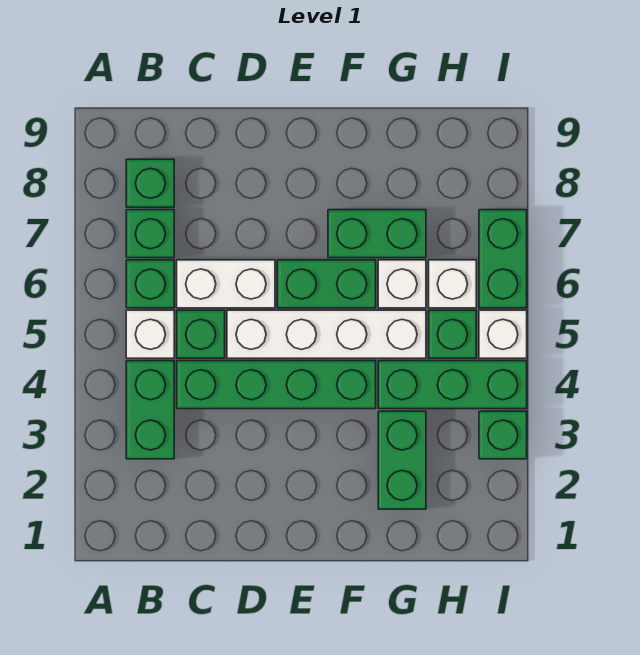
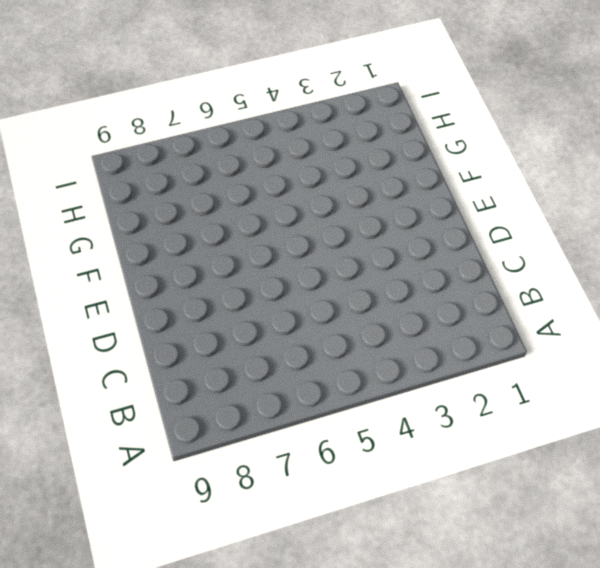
none -> green 1x2 brick [126,361,174,459]
none -> white 1x1 brick [126,310,174,358]
none -> green 1x1 brick [126,260,174,308]

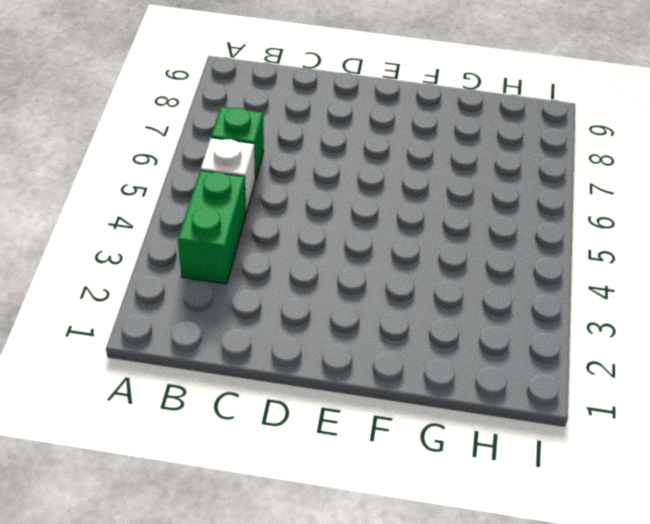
none -> green 1x1 brick [126,210,174,258]
none -> green 1x1 brick [126,159,174,207]
none -> green 1x4 brick [177,361,376,409]

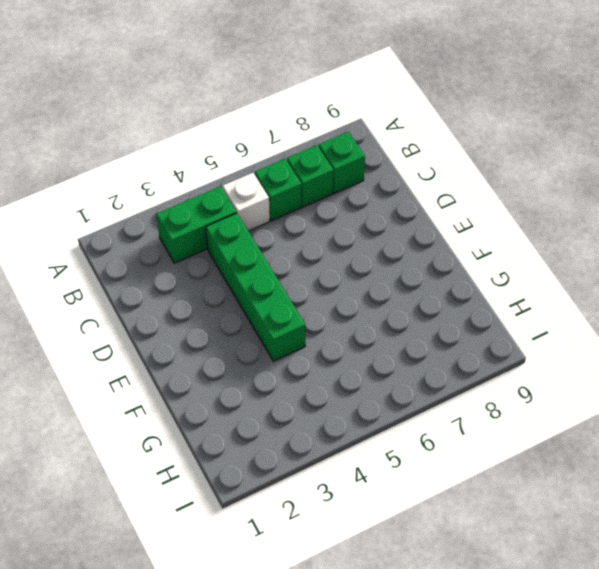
none -> green 1x1 brick [177,310,225,358]
none -> white 1x2 brick [177,260,275,308]
none -> white 1x4 brick [227,310,426,358]

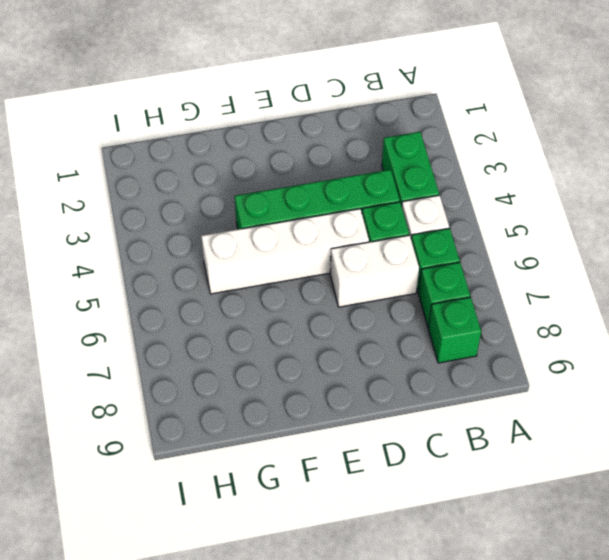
none -> green 1x2 brick [277,260,376,308]
none -> green 1x2 brick [328,210,426,258]
none -> green 1x2 brick [378,411,426,509]

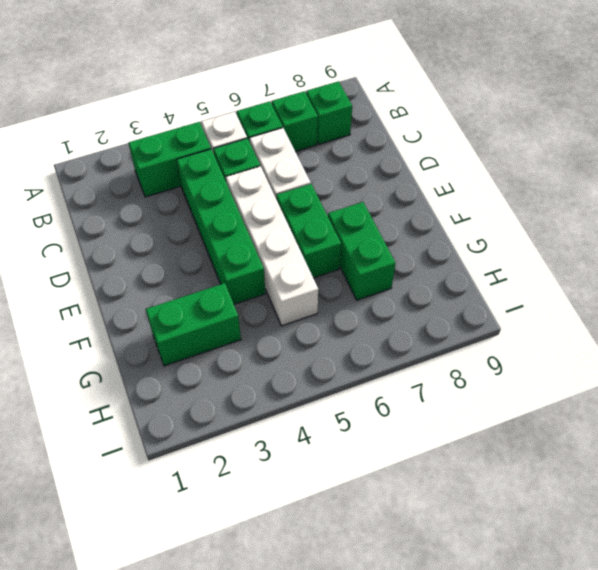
none -> green 1x3 brick [378,361,527,409]
none -> white 1x1 brick [378,260,426,308]
none -> green 1x1 brick [429,310,476,358]

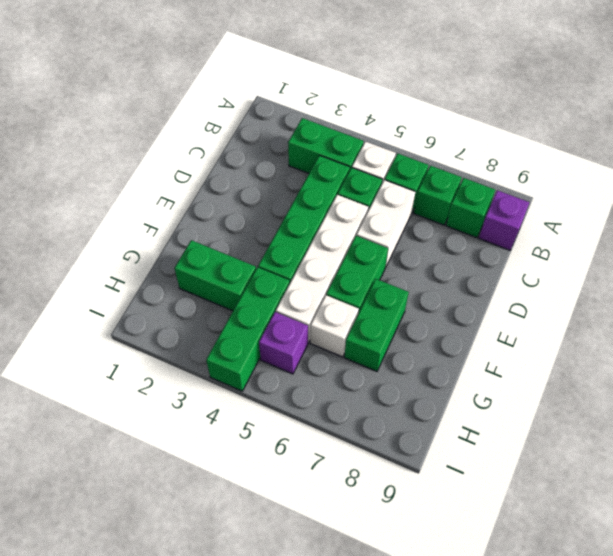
purple 1x1 brick [479,190,529,250] -> none
purple 1x1 brick [259,312,308,374] -> green 1x1 brick [429,310,476,358]
none -> white 1x1 brick [429,260,476,308]
none -> green 1x1 brick [479,411,527,459]
none -> white 1x1 brick [479,310,527,358]

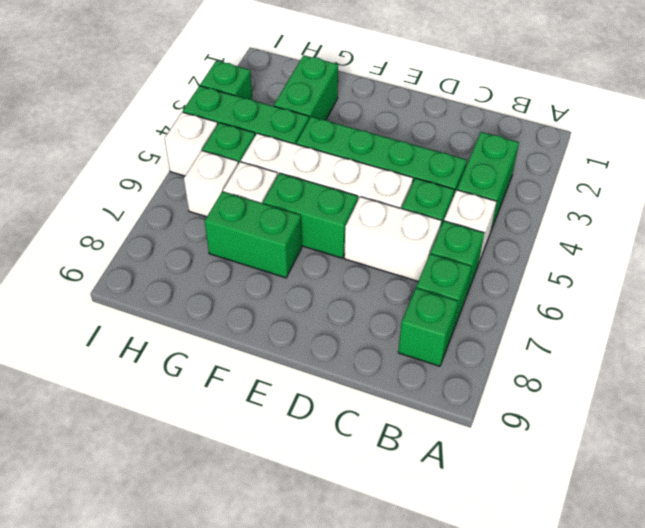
none -> green 1x2 brick [479,210,527,308]

